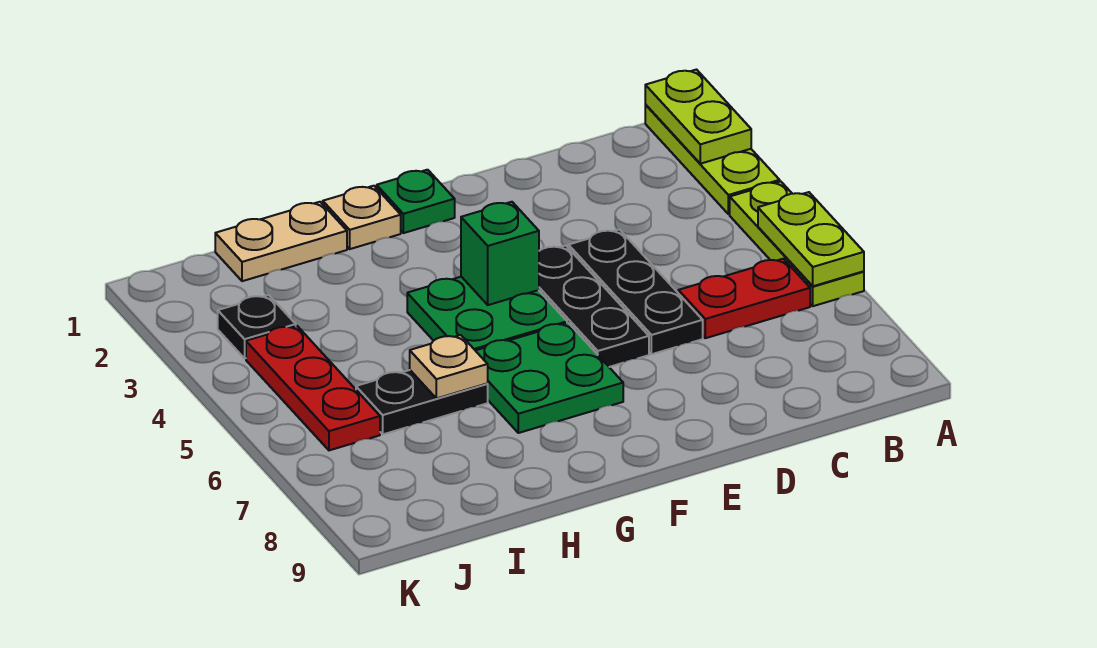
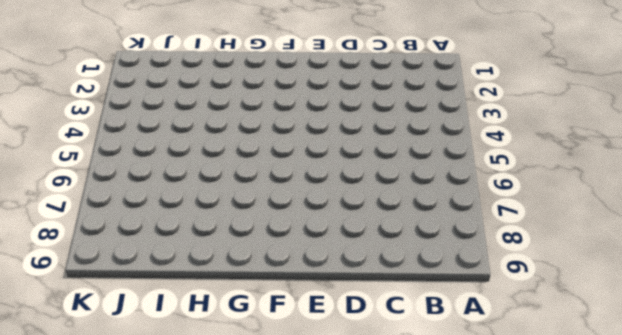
none -> lime 1x3 plate [645,105,780,214]
none -> lime 1x3 plate [730,181,864,306]
none -> red 1x2 plate [678,259,810,338]

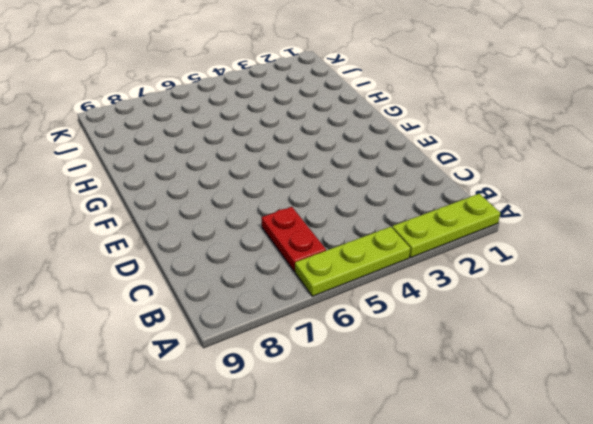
none -> black 1x3 plate [568,230,703,354]
none -> black 1x3 plate [539,246,649,367]
none -> green 1x1 plate [377,170,455,233]

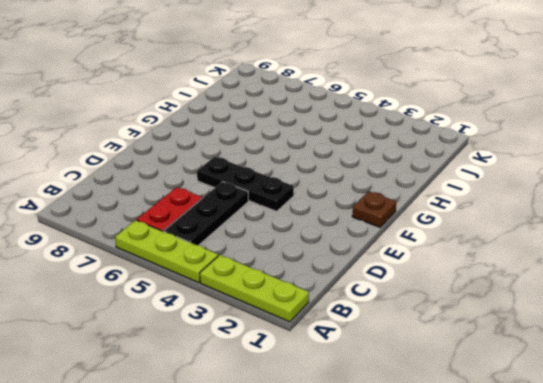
black 1x3 plate [164,182,248,245] -> black 1x3 plate turned to [568,230,703,354]
brown 1x1 plate [352,191,396,227] -> green 1x1 plate [377,170,455,233]
none -> green 2x2 plate [407,277,567,350]
none -> green 2x2 plate [475,323,623,433]
none -> tan 1x1 plate [323,186,401,249]

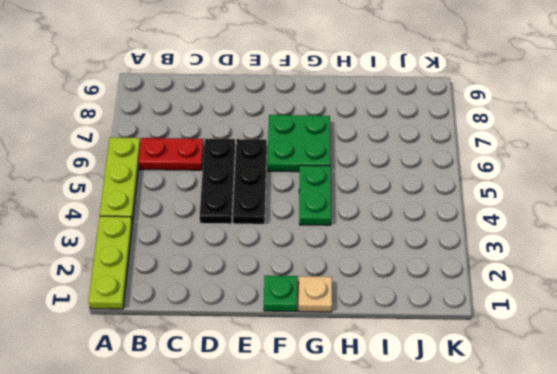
green 1x2 plate [299,165,331,225] -> green 2x2 plate [407,277,567,350]
none -> tan 1x2 plate [215,202,347,281]
none -> black 1x2 plate [356,370,488,434]
none -> black 1x1 plate [218,295,296,358]

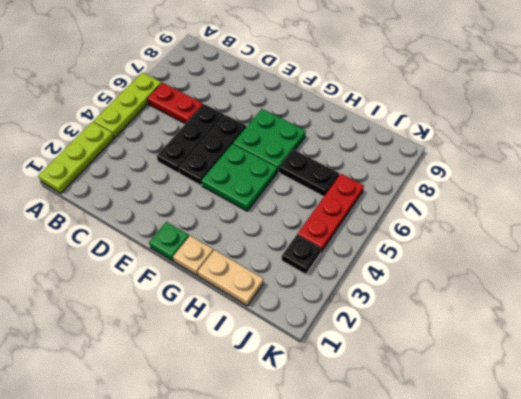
none -> lime 1x2 plate [645,70,751,164]
none -> lime 1x2 plate [758,192,864,286]
none -> green 1x1 brick [461,202,539,305]

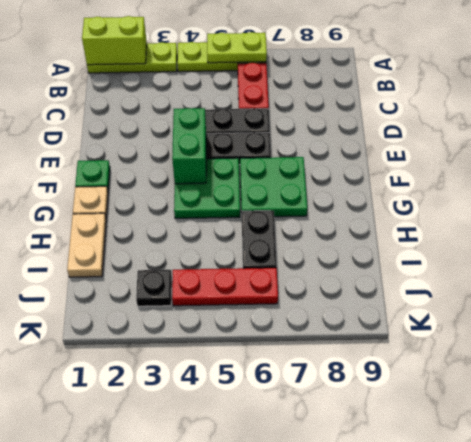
lime 1x2 brick [82,16,147,65] -> lime 1x2 plate [645,70,751,164]
green 1x2 brick [172,108,206,184] -> green 1x1 brick [461,202,539,305]
none -> tan 1x1 plate [410,335,488,398]

